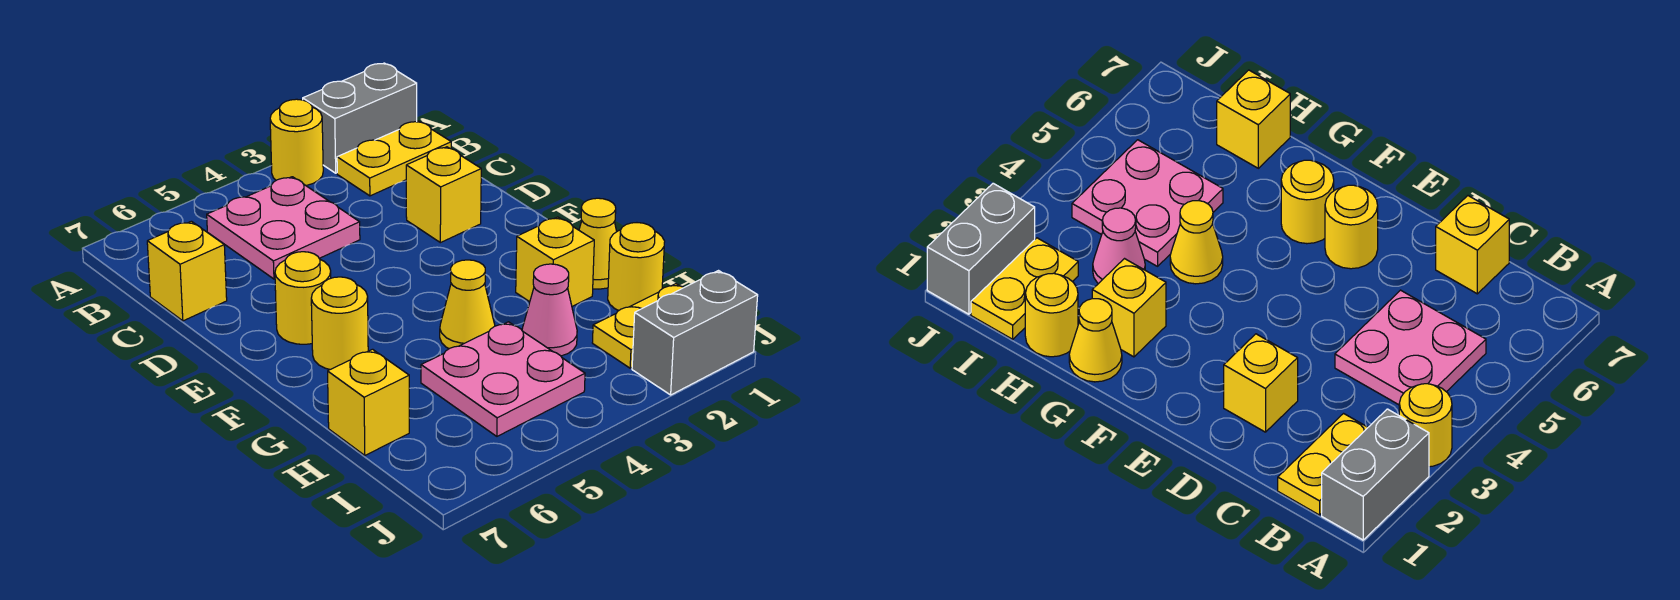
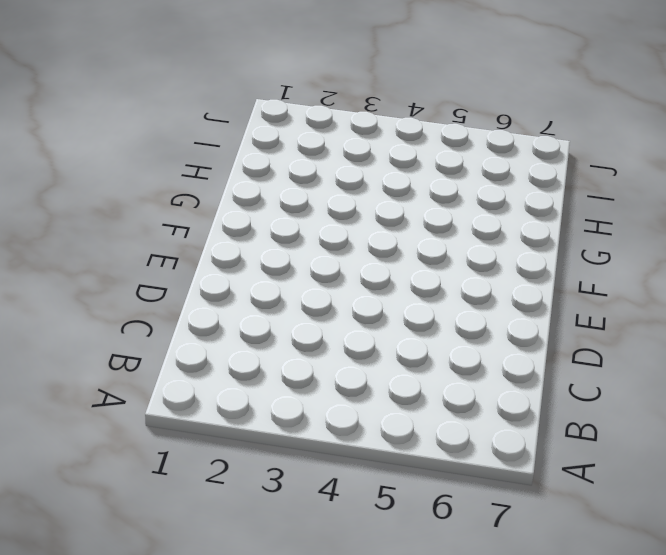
none -> grey 1x2 brick [303,63,417,173]
none -> yellow 1x1 round brick [270,99,323,186]
none -> yellow 1x2 plate [337,121,451,196]

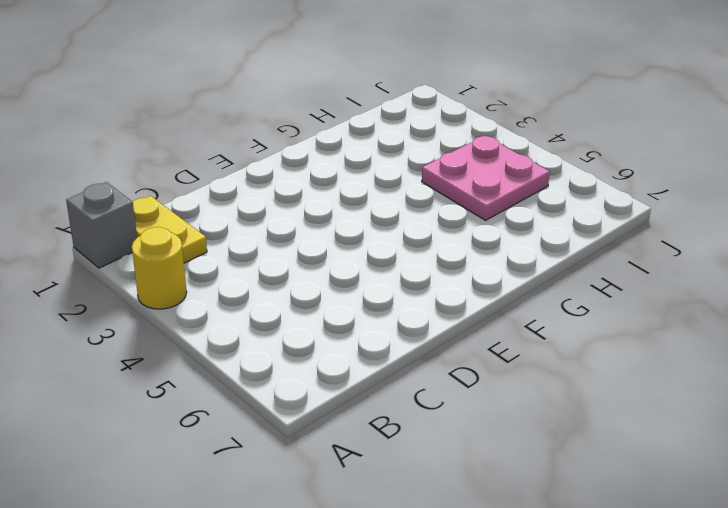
grey 1x1 brick [66,182,137,268] -> grey 1x2 brick [303,63,417,173]
none -> pink 2x2 plate [207,177,360,279]
none -> yellow 1x1 brick [147,221,227,321]
none -> yellow 1x1 brick [406,147,481,243]

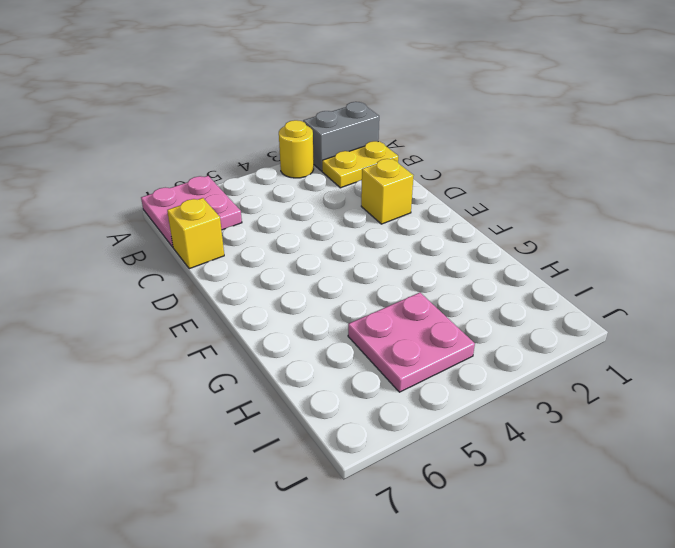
pink 2x2 plate [141,176,242,247] -> pink 2x2 plate moved to [207,177,360,279]
none -> yellow 1x1 round brick [275,252,331,344]
none -> yellow 1x1 round brick [311,277,368,369]
none -> yellow 1x1 cone [579,198,617,289]

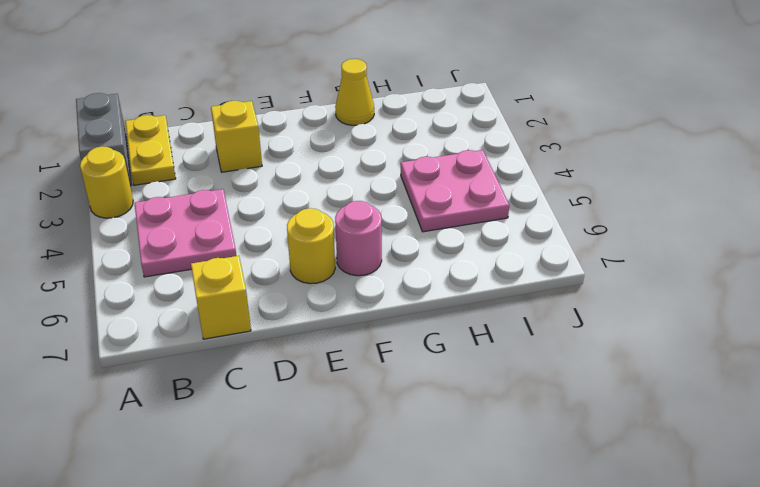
pink 1x1 round brick [335,201,382,276] -> yellow 1x1 round brick [311,277,368,369]
none -> yellow 1x1 brick [516,217,594,306]
none -> yellow 1x1 cone [440,260,495,348]
none -> yellow 1x1 round brick [608,223,665,310]

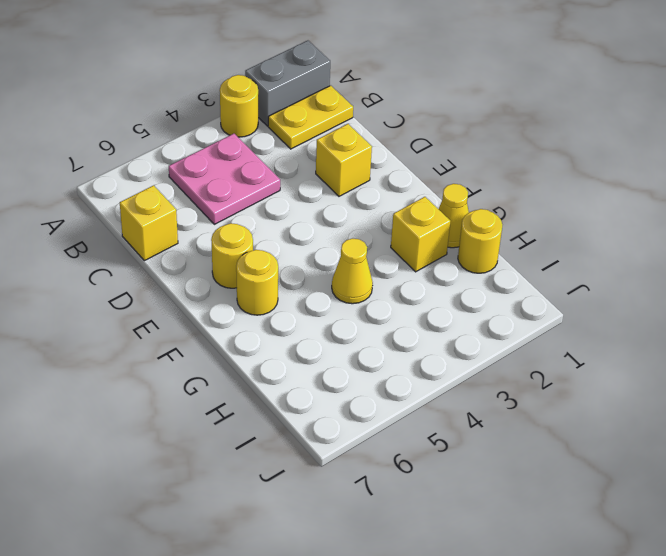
none -> pink 1x1 cone [522,264,577,356]
none -> pink 2x2 plate [421,322,585,436]
none -> yellow 1x1 brick [328,349,409,455]

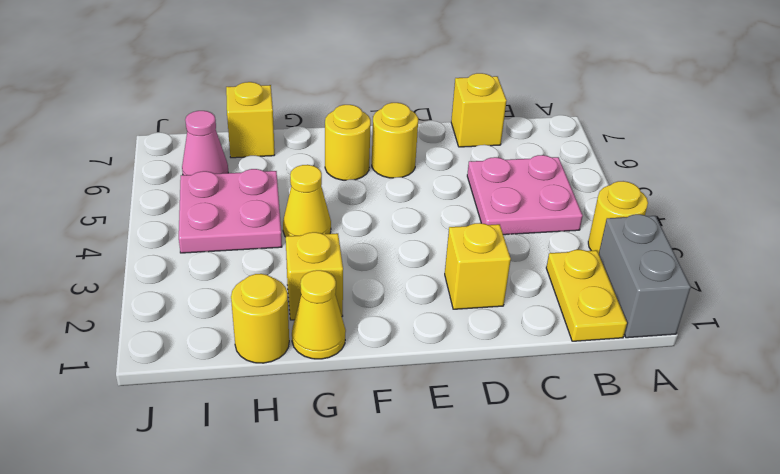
pink 1x1 cone [182,111,228,175] -> pink 1x1 cone moved to [522,264,577,356]
none -> yellow 1x2 plate [592,284,684,368]
none -> grey 1x2 brick [632,271,758,395]

